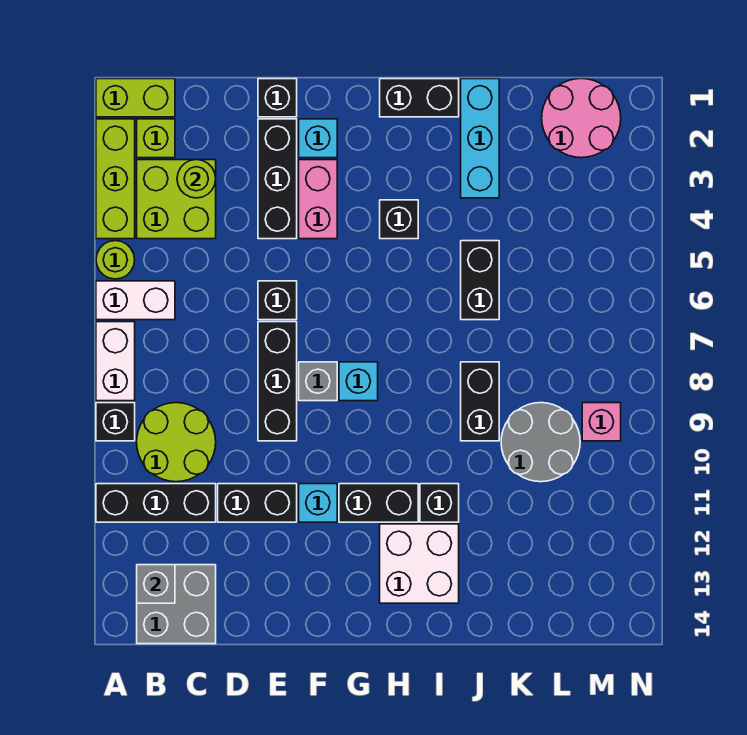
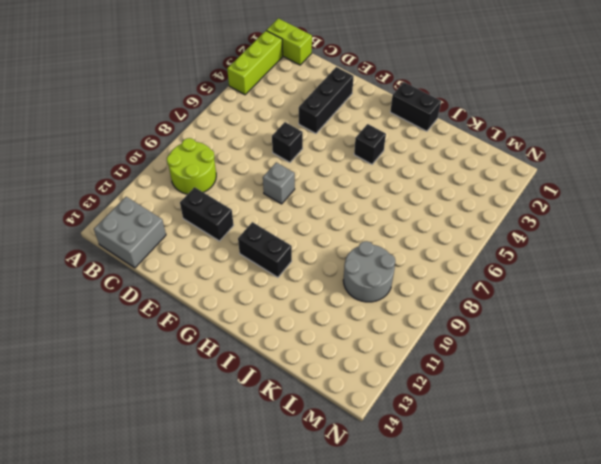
none -> lime 1x1 round brick [96,241,135,279]
none -> white 1x2 brick [96,281,175,320]
none -> white 1x2 brick [96,322,135,401]
none -> black 1x1 brick [96,403,135,441]

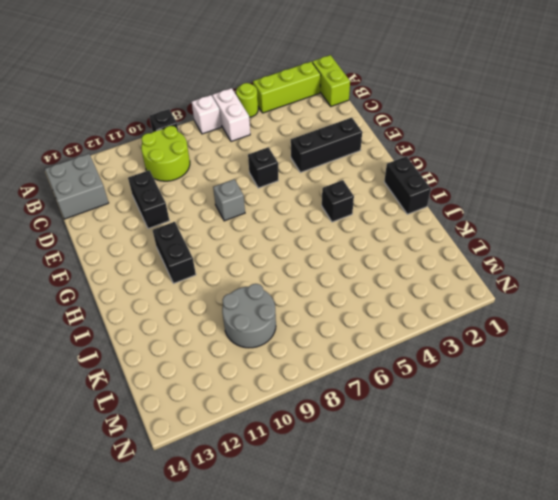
white 1x1 brick [192,95,221,134] -> white 1x2 brick [96,322,135,401]
none -> black 1x3 brick [96,484,216,522]
none -> lime 1x1 brick [137,119,175,158]
none -> lime 2x2 brick [137,160,216,239]
none -> black 1x1 brick [258,79,297,117]

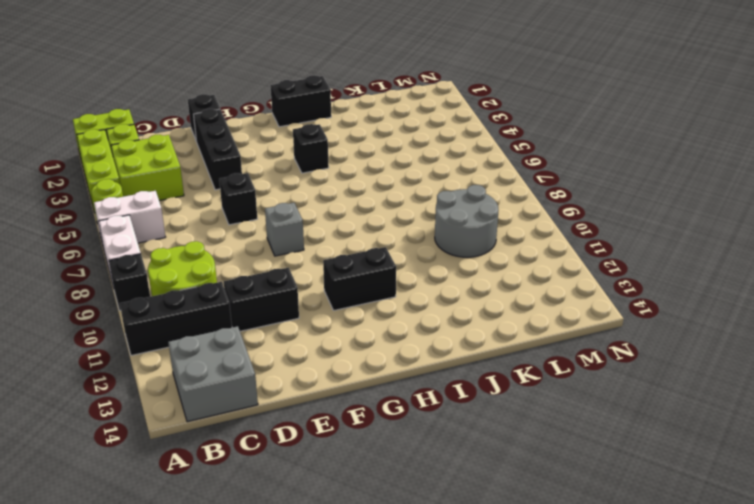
none -> black 1x3 brick [258,322,297,441]
none -> cyan 1x1 brick [299,119,337,158]
none -> pink 1x2 brick [299,160,337,239]
none -> cyan 1x1 brick [299,484,337,522]

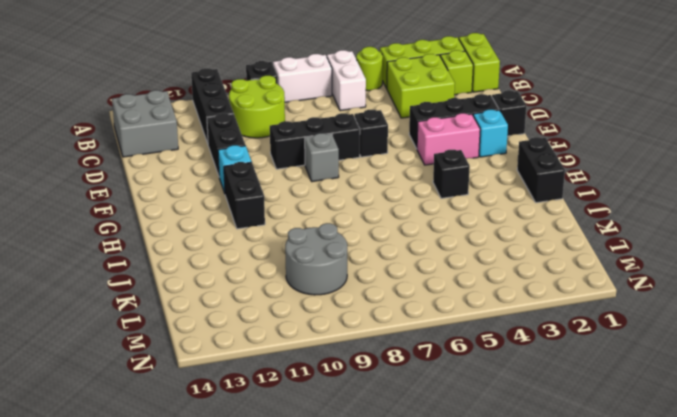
none -> cyan 1x1 brick [339,362,378,401]
none -> white 2x2 brick [380,524,459,603]
none -> black 1x1 brick [420,484,459,522]
none -> cyan 1x3 brick [461,79,499,198]

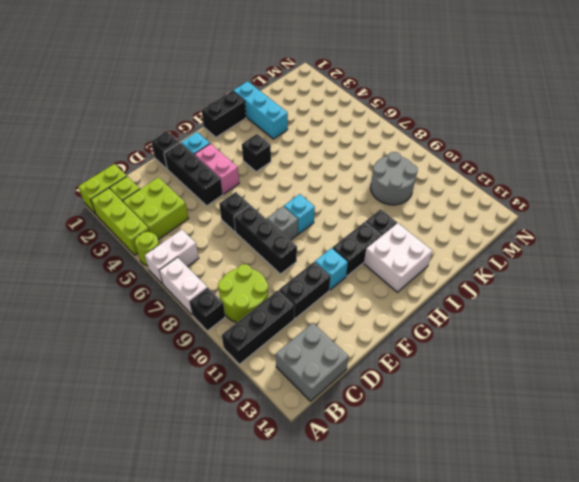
none -> black 1x2 brick [461,241,499,320]
none -> black 1x2 brick [461,362,499,441]
none -> pink 2x2 round brick [542,79,621,158]
none -> pink 1x1 brick [582,403,621,441]

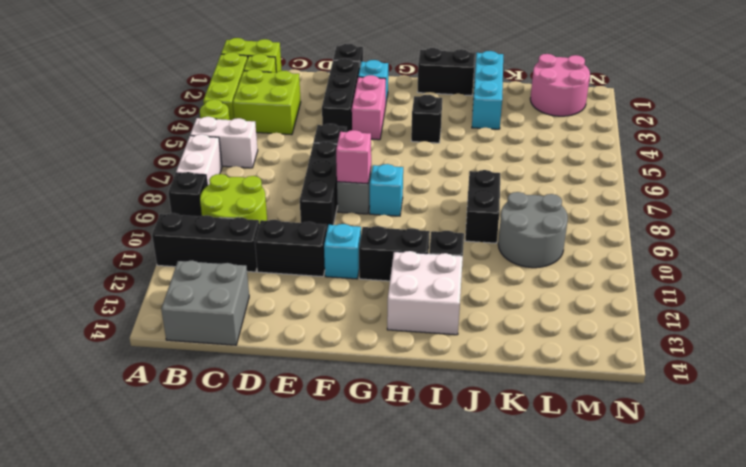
pink 1x1 brick [336,130,371,184] -> pink 1x1 brick moved to [582,403,621,441]
none -> black 1x2 brick [461,241,499,320]
none -> grey 1x1 brick [137,565,175,603]
none -> lime 1x1 round brick [177,160,216,198]

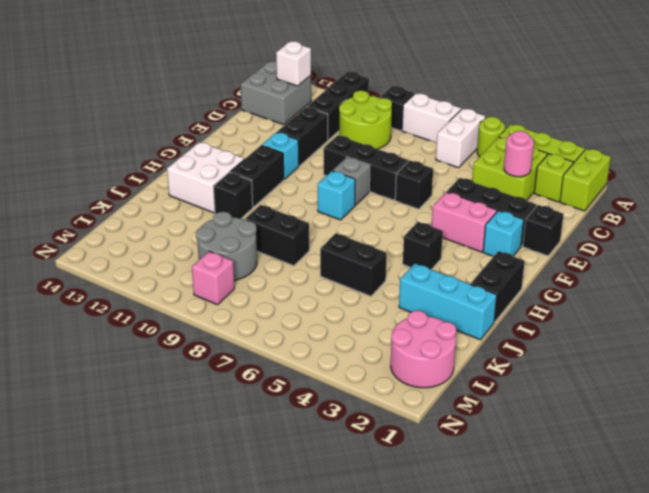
white 1x1 brick [276,41,311,86] -> grey 1x1 brick [137,565,175,603]
pink 1x1 round brick [504,131,534,177] -> lime 1x1 round brick [177,160,216,198]

